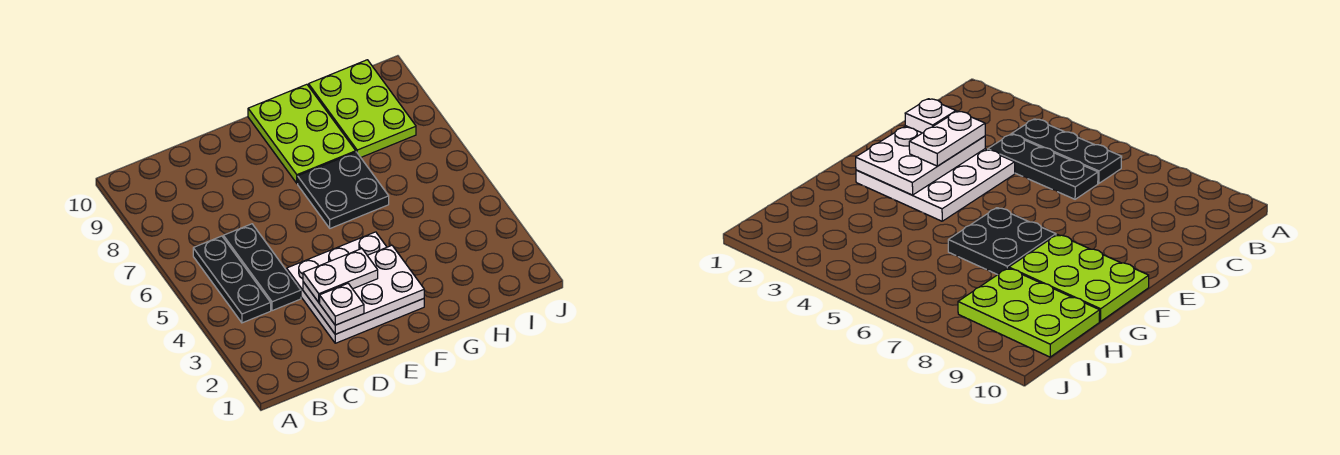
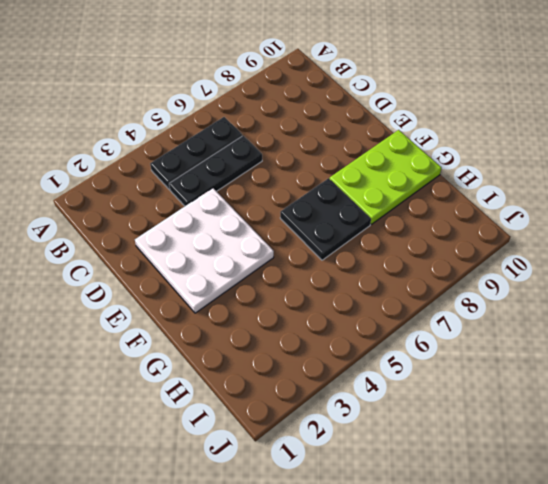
none -> lime 2x3 plate [309,60,416,157]
none -> white 2x3 plate [303,245,424,334]

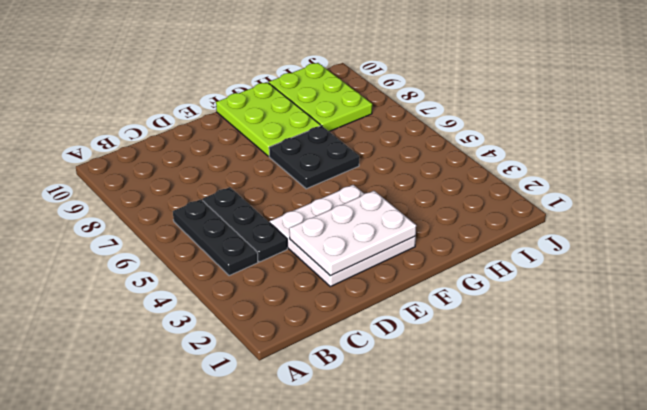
none -> white 1x1 plate [320,284,364,325]
none -> white 1x2 plate [303,248,378,302]

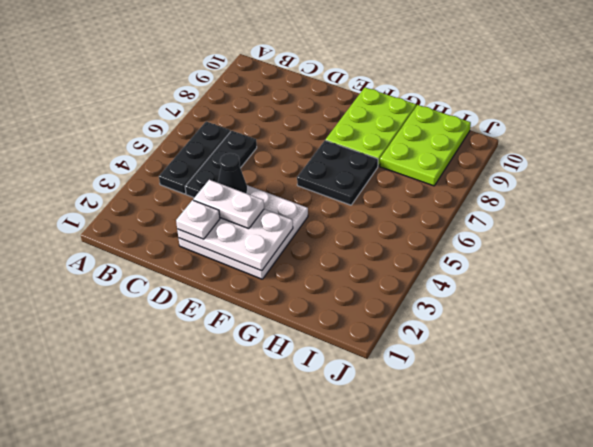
black 1x1 cone [218,153,247,194] -> none

